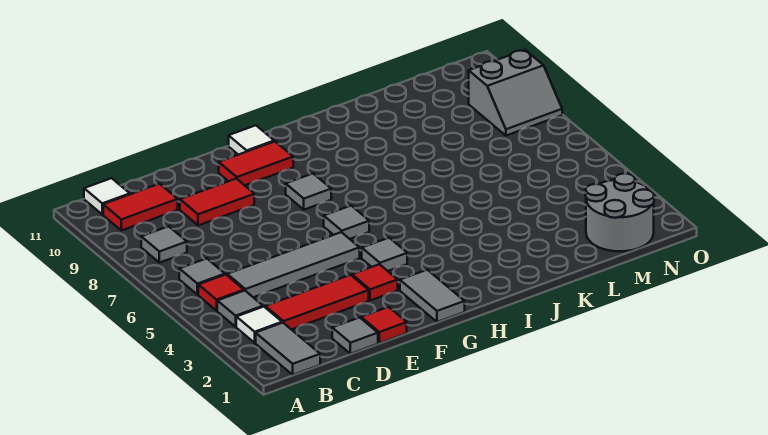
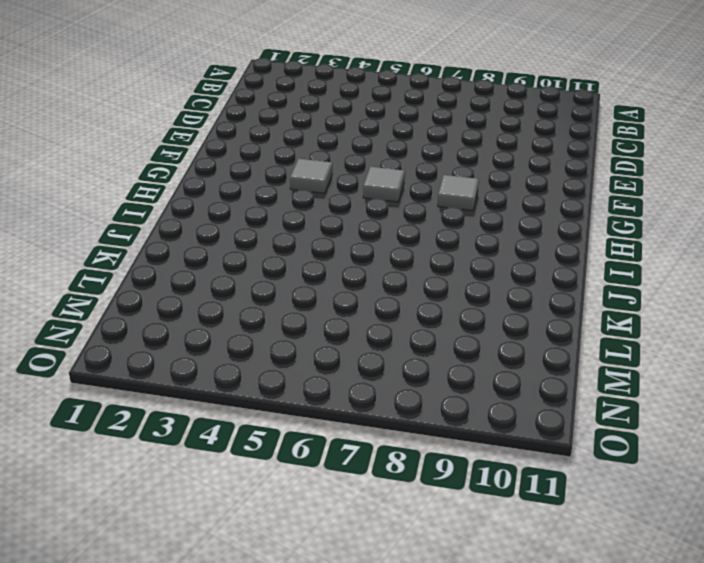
none -> grey 1x2 tile [256,323,320,375]
none -> white 1x1 tile [236,307,282,343]
none -> grey 1x1 tile [217,291,263,327]

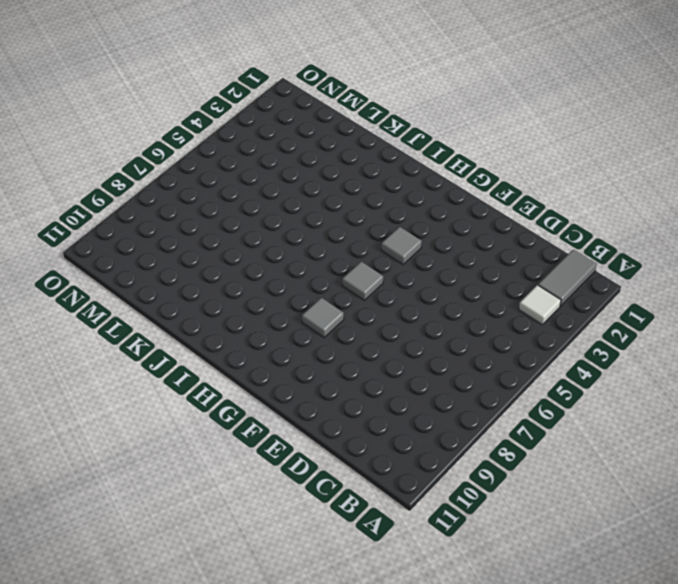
none -> grey 1x1 tile [217,291,263,327]
none -> red 1x1 tile [198,275,244,311]
none -> grey 1x1 tile [179,258,225,295]

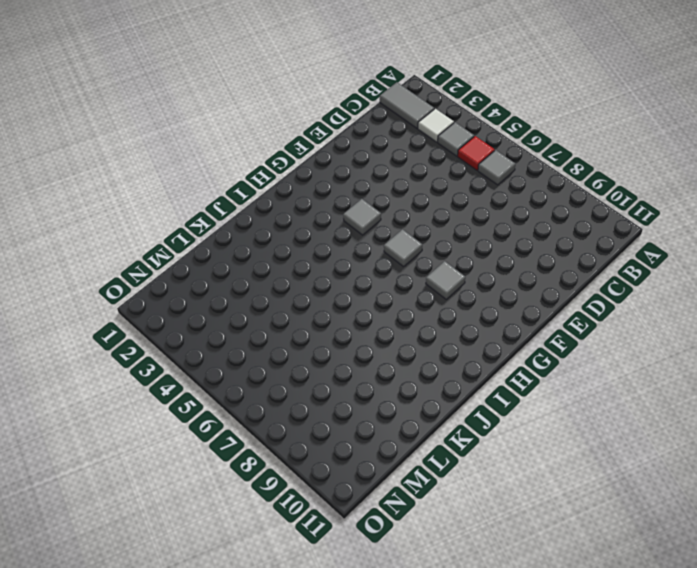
none -> grey 1x1 tile [141,226,187,263]
none -> red 1x2 tile [103,184,178,231]
none -> white 1x1 tile [84,178,130,214]

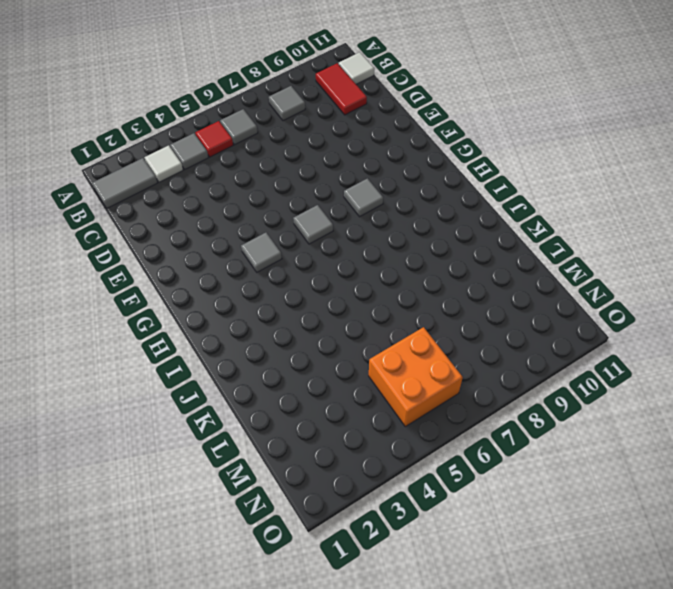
orange 2x2 brick [369,327,463,426] -> none
none -> red 1x3 tile [265,275,369,329]
none -> grey 1x4 tile [227,232,360,297]
none -> grey 1x1 tile [332,318,378,354]

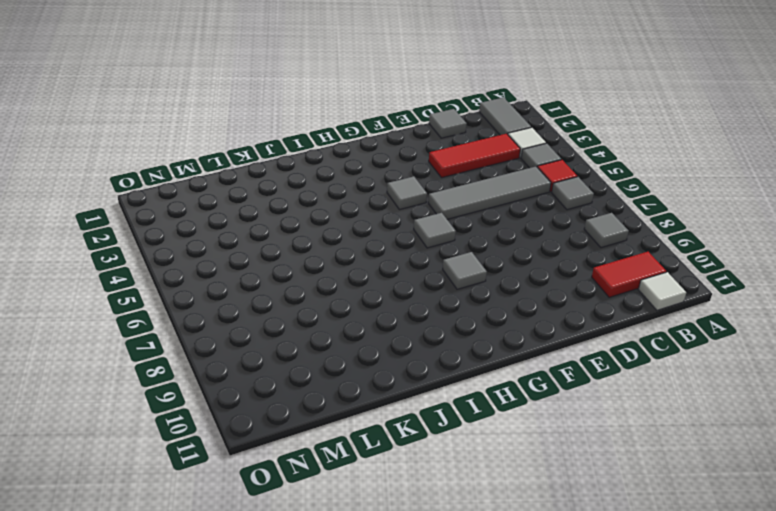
none -> red 1x2 tile [180,179,254,225]
none -> red 1x1 tile [361,307,407,343]
none -> red 1x1 tile [352,264,398,301]

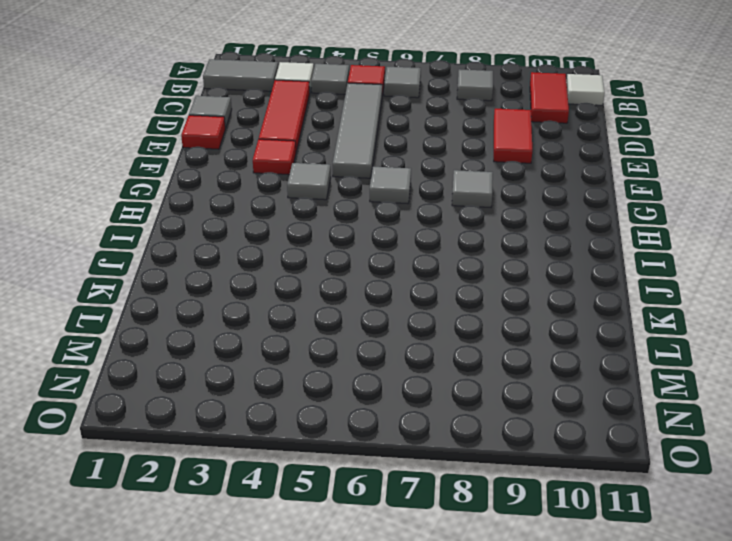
none -> red 1x2 tile [219,141,293,185]
none -> grey 1x2 tile [400,270,465,322]
none -> white 1x1 tile [229,125,274,155]

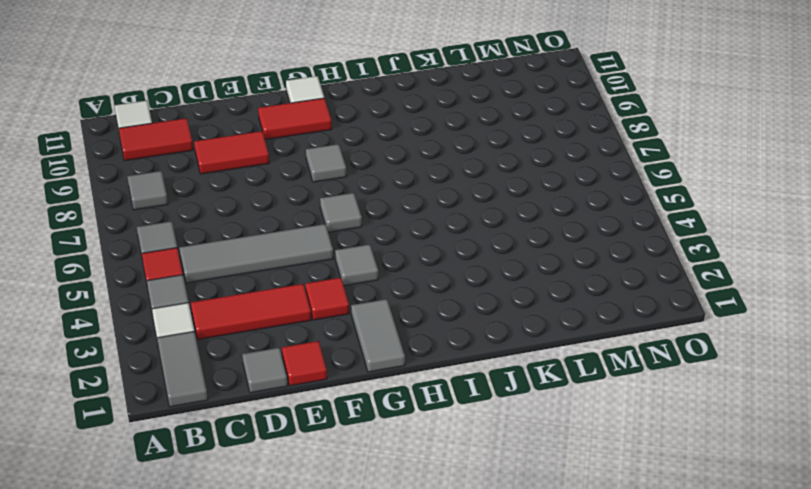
none -> grey 2x2 round brick [586,173,654,251]
none -> grey 2x2 slope [469,50,562,136]

